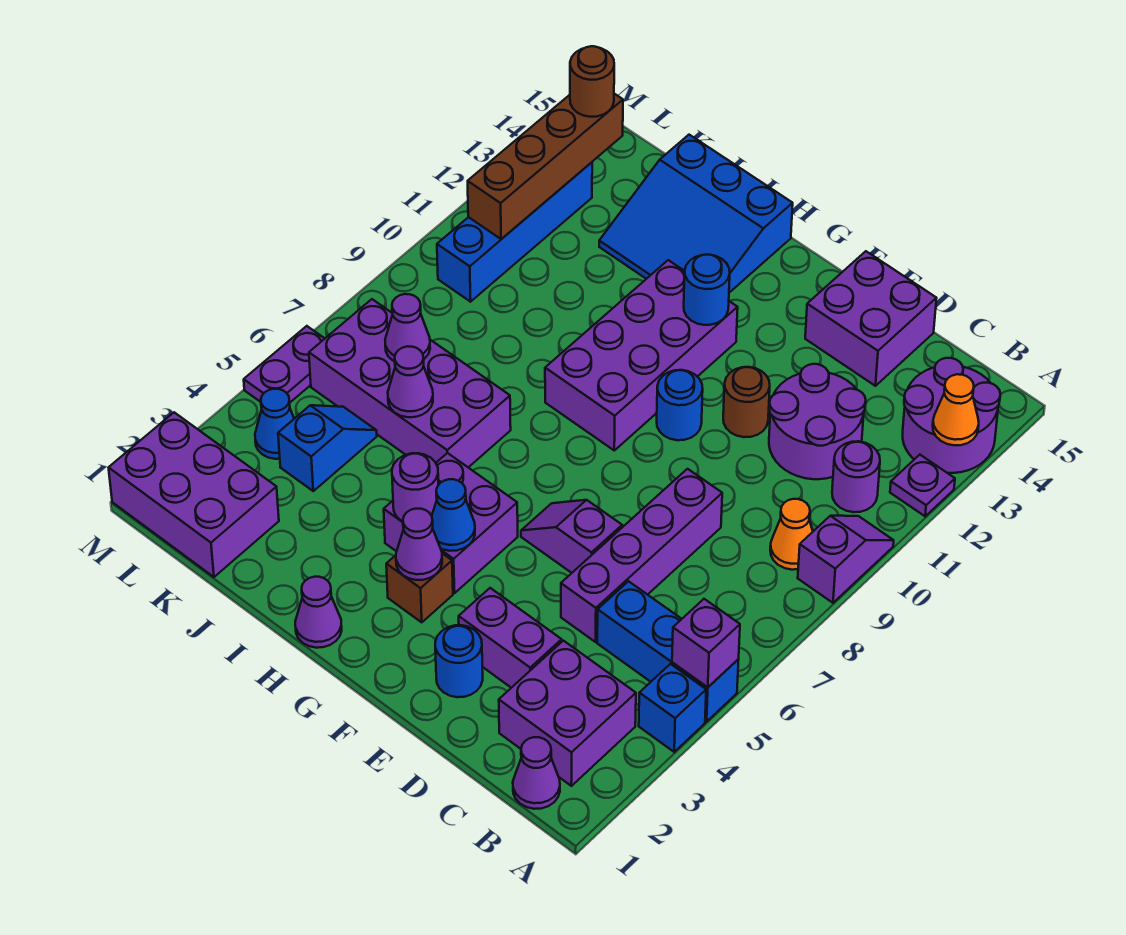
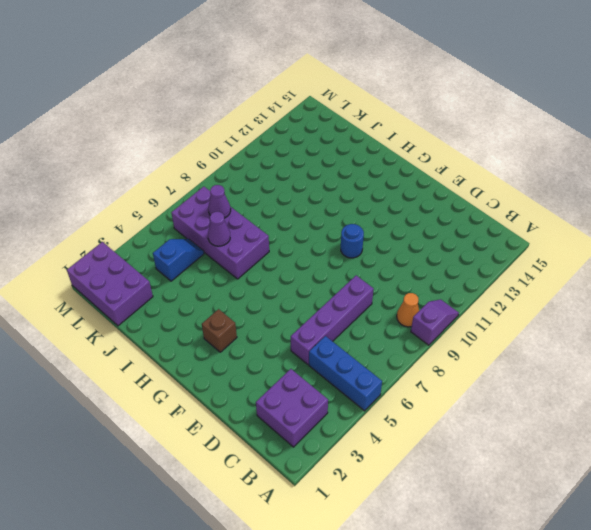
none -> blue 1x1 brick [639,664,706,752]
none -> purple 1x1 plate [890,455,955,516]
none -> purple 2x2 round brick [903,358,1000,473]
none -> purple 1x1 cone [513,737,560,809]

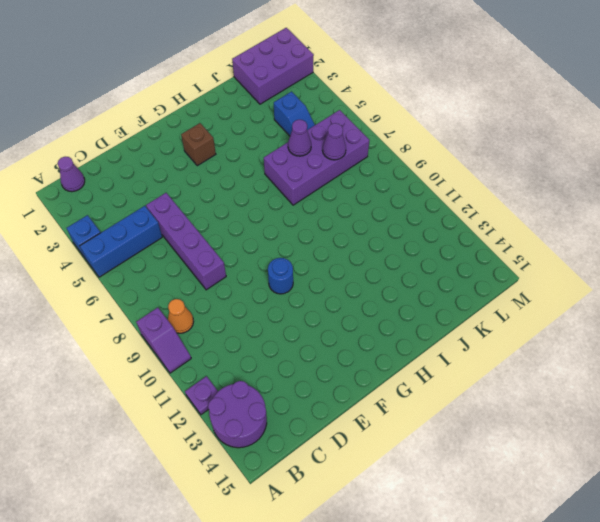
none -> purple 2x2 brick [499,641,636,786]
none -> purple 1x1 round brick [832,441,880,512]
none -> purple 2x2 round brick [769,364,866,479]
none -> purple 1x2 brick [459,588,562,688]

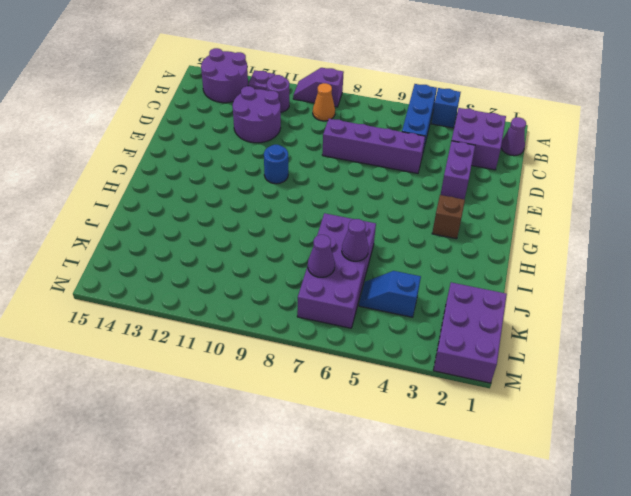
none -> purple 2x2 brick [805,251,937,386]
none -> blue 1x1 round brick [435,625,483,697]
none -> purple 1x2 slope [521,500,622,573]
none -> brown 1x1 round brick [723,367,770,437]

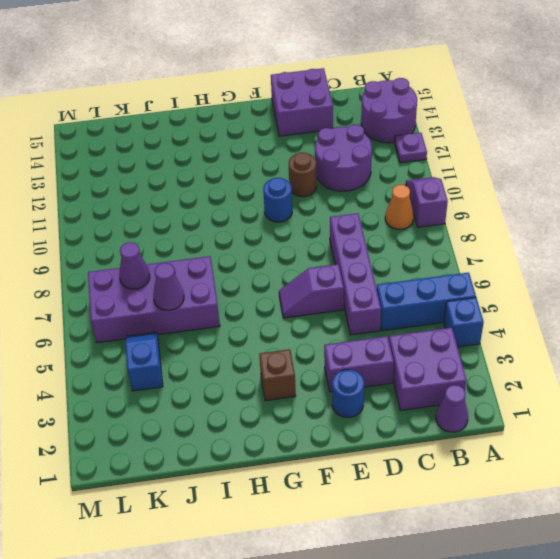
none -> purple 1x1 round brick [832,441,880,512]
none -> purple 2x2 brick [384,453,518,593]
none -> purple 2x4 brick [545,260,738,450]
none -> purple 1x1 cone [295,577,342,648]

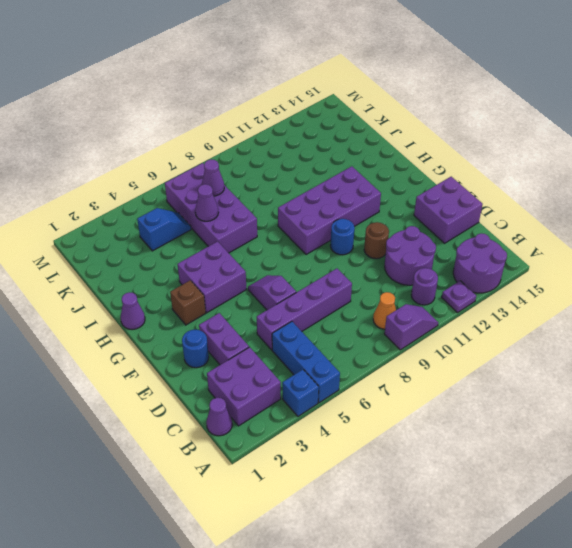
none -> blue 3x3 slope [599,135,793,293]
none -> purple 2x3 brick [109,412,279,577]
none -> blue 1x1 cone [255,389,294,459]
none -> blue 1x4 brick [437,162,592,302]

